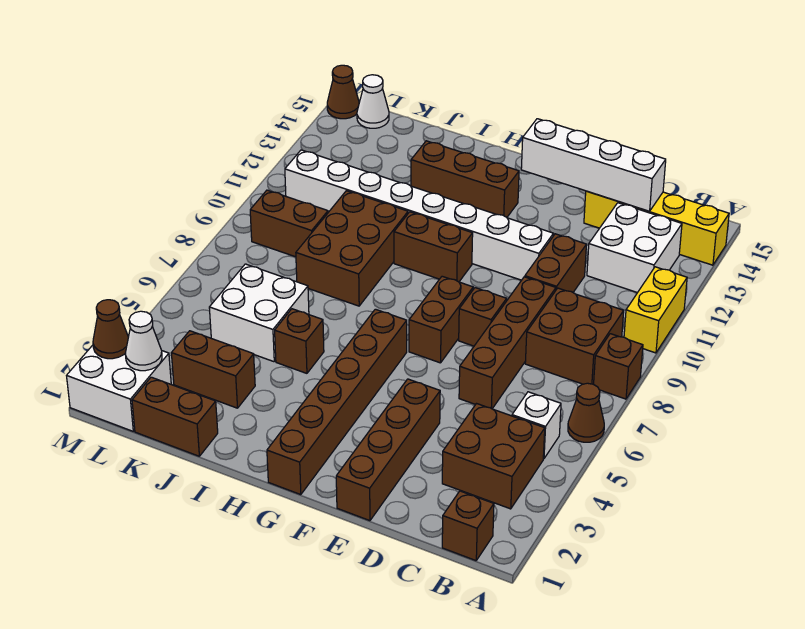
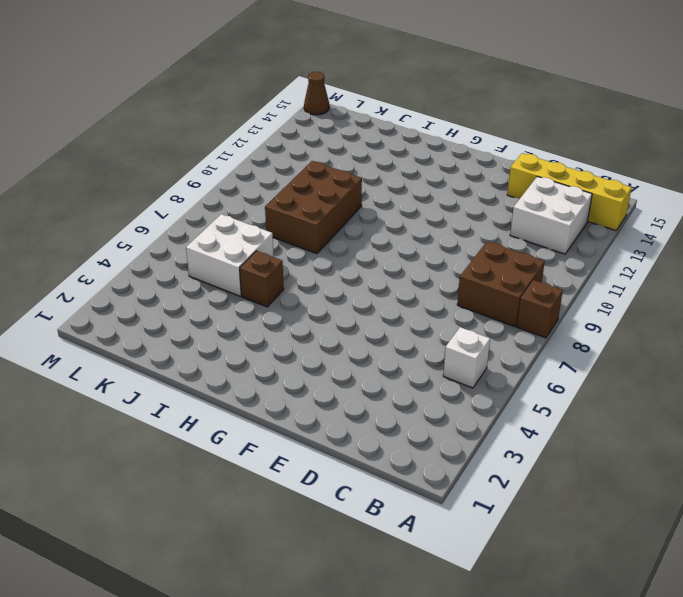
none -> brown 1x1 cone [568,383,604,442]
none -> yellow 1x2 brick [624,267,687,353]
none -> brown 1x1 brick [442,491,494,561]
none -> brown 2x2 brick [442,404,545,509]

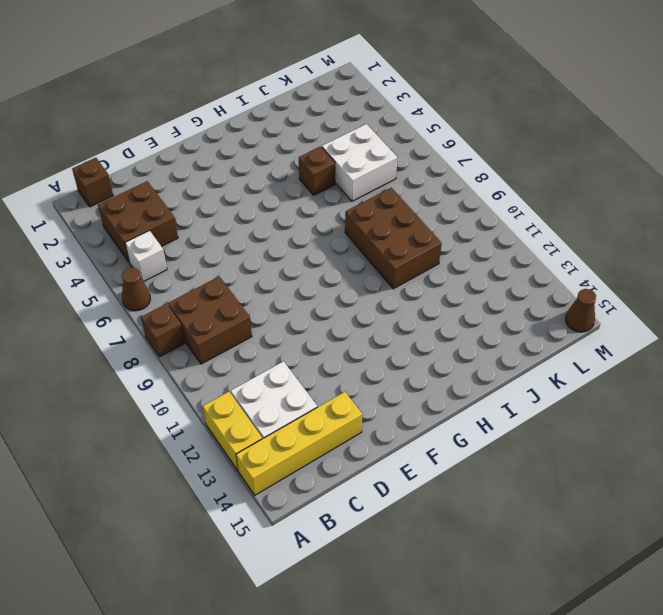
yellow 1x2 brick [203,392,262,470] -> yellow 1x2 brick moved to [624,267,687,353]
none -> brown 1x4 brick [459,277,556,409]
none -> brown 1x2 brick [525,234,586,292]
none -> brown 1x4 brick [336,379,440,521]
none -> brown 1x1 brick [459,288,507,346]

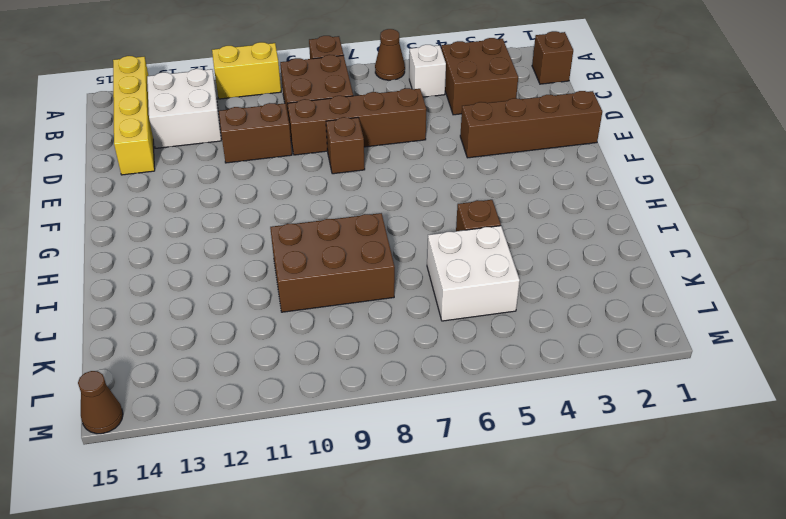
none -> white 1x8 brick [285,150,553,280]
none -> brown 1x2 brick [409,276,473,363]
none -> brown 1x6 brick [267,309,407,495]
none -> brown 1x2 brick [394,212,473,282]

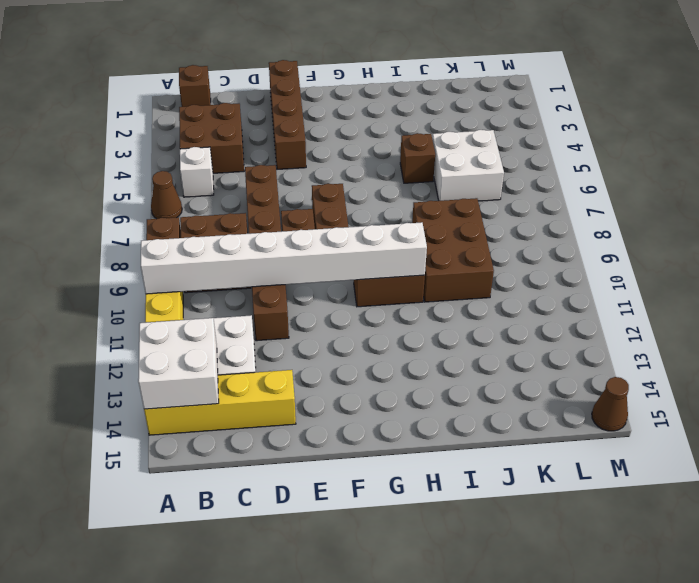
white 1x8 brick [141,222,427,294] -> white 1x8 brick moved to [285,150,553,280]
white 2x2 brick [138,318,219,409] -> white 2x2 brick moved to [67,345,171,431]
none -> brown 1x6 brick [267,309,407,495]
none -> brown 1x3 brick [411,141,519,217]
none -> brown 1x2 brick [132,377,218,456]
none -> brown 1x2 brick [171,331,255,408]

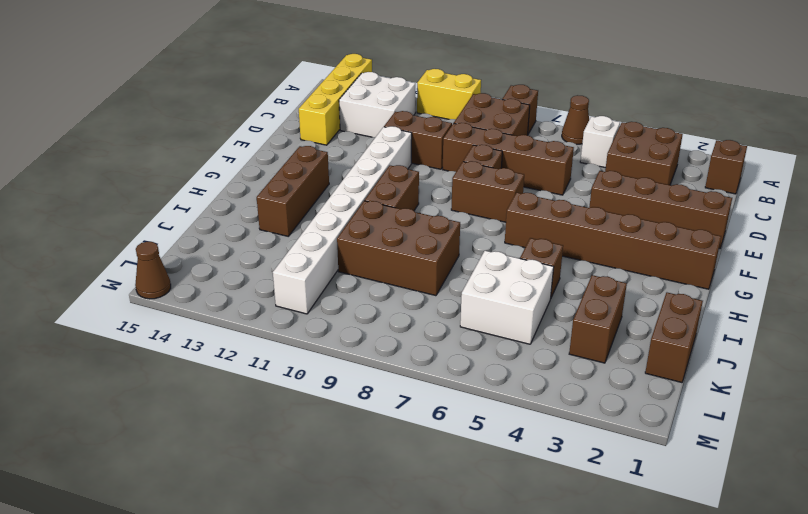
none -> brown 1x2 brick [250,190,328,257]
none -> white 2x2 brick [67,345,171,431]
none -> white 1x1 cone [357,75,389,128]
none -> white 1x4 brick [521,119,666,211]

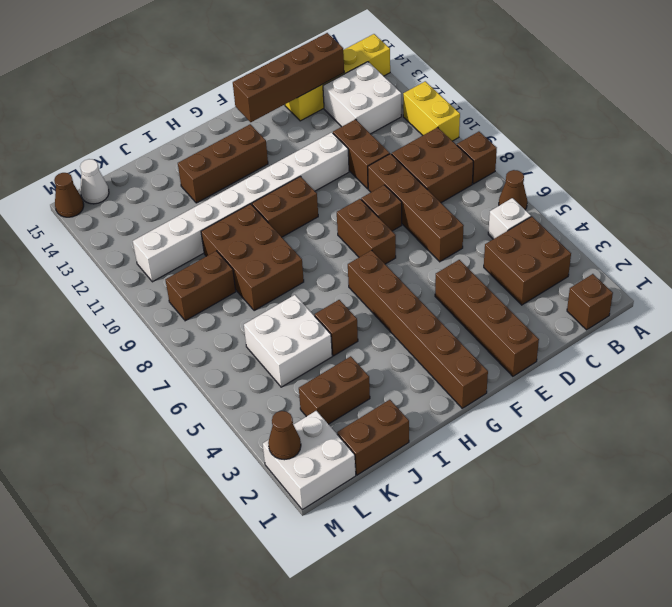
brown 1x4 brick [233,33,344,122] -> white 1x4 brick [521,119,666,211]
none -> white 1x1 cone [125,311,162,371]

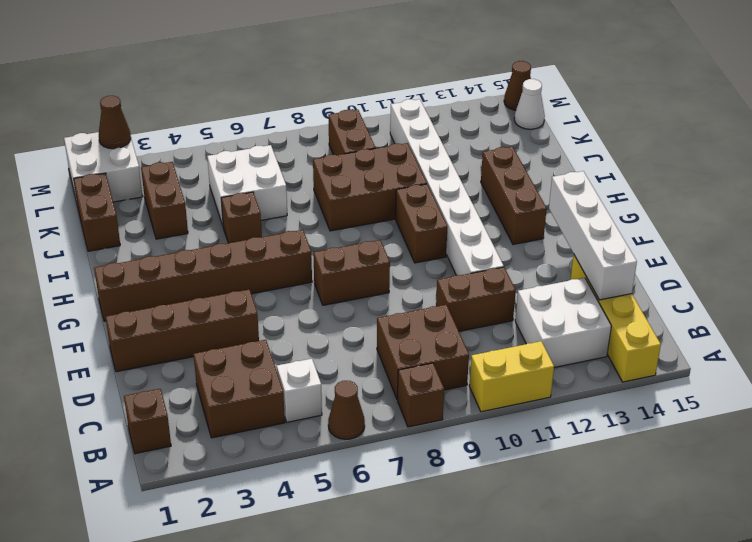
none -> brown 1x4 brick [459,277,556,409]
none -> brown 1x1 brick [459,288,507,346]
none -> white 1x1 cone [125,311,162,371]

